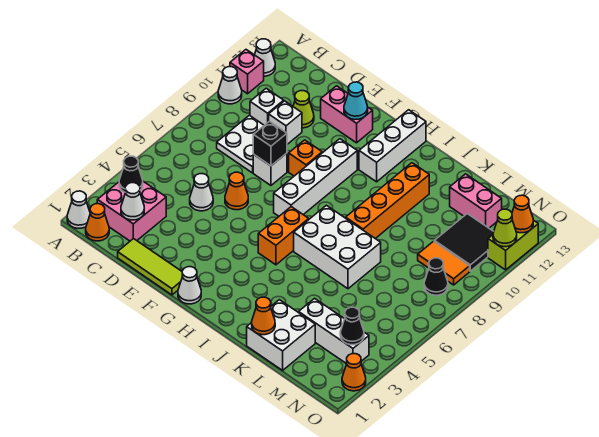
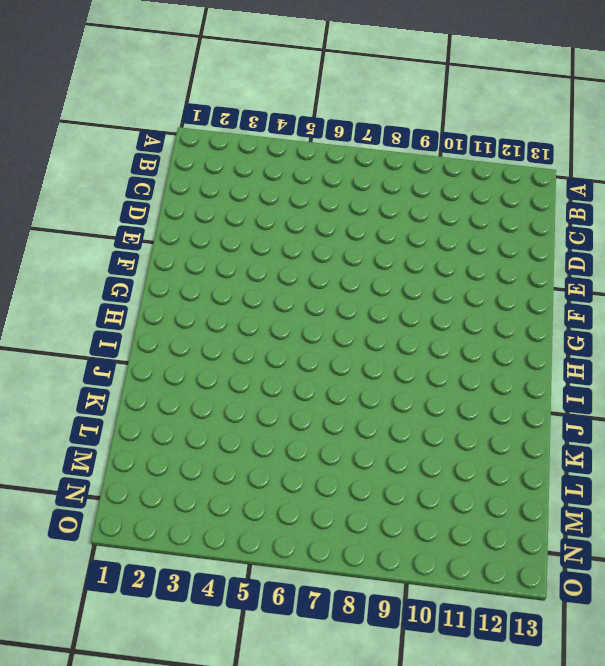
none -> white 1x1 cone [67,191,90,228]
none -> white 1x1 cone [218,67,242,104]
none -> pink 1x1 brick [230,50,264,94]
none -> white 1x1 cone [255,39,275,76]

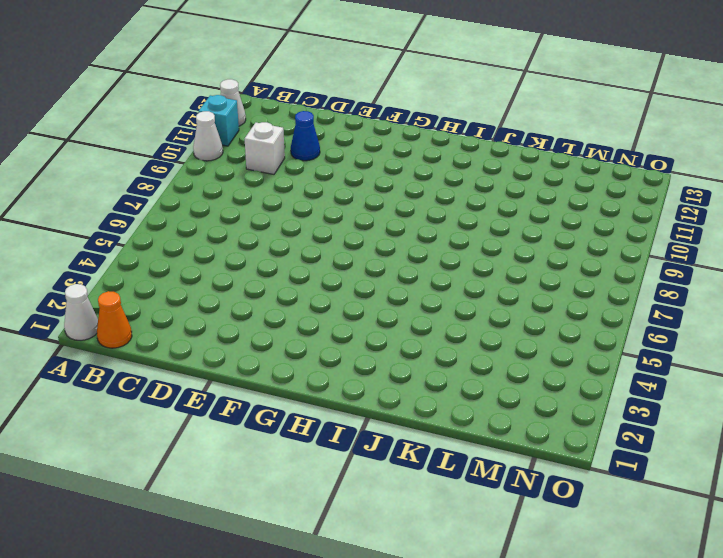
cyan 1x1 brick [199,95,239,146] -> pink 1x1 brick [230,50,264,94]
blue 1x1 cone [291,111,320,161] -> lime 1x1 cone [293,91,314,128]
none -> pink 2x2 brick [97,181,166,241]
none -> white 2x2 plate [217,115,264,173]
none -> lime 1x3 tile [118,239,182,295]
none -> white 1x1 cone [190,174,213,211]

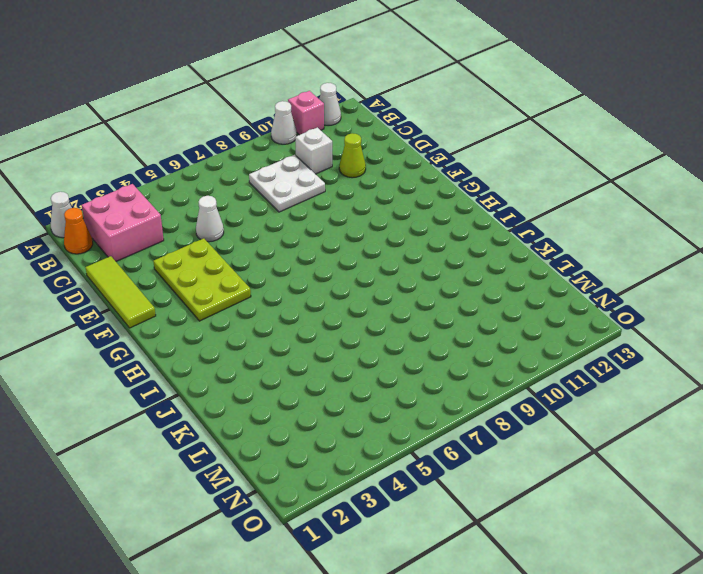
lime 2x3 plate [153,238,251,321] -> none
none -> white 1x1 brick [269,101,302,144]
none -> orange 1x1 cone [225,172,248,210]
none -> white 1x1 brick [253,153,287,185]
none -> pink 1x2 brick [321,86,373,143]

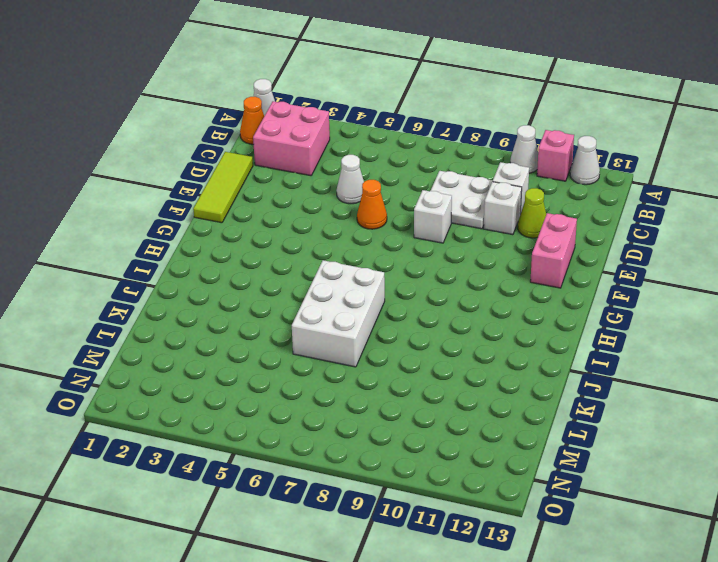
none -> orange 1x1 brick [289,140,322,176]
none -> white 1x1 cone [178,267,201,304]
none -> white 1x4 brick [274,139,357,216]
none -> orange 1x2 brick [258,207,309,265]

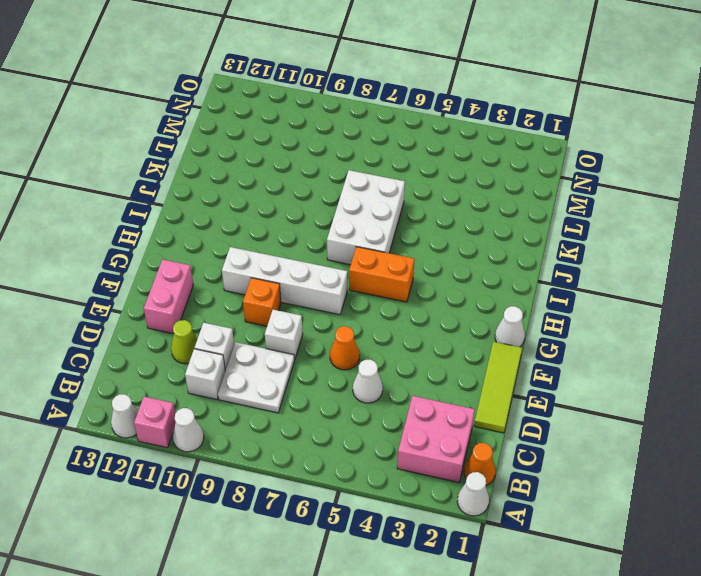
none -> white 1x3 brick [359,110,426,182]
none -> orange 1x4 brick [346,163,429,239]
none -> white 2x2 brick [247,300,315,370]
none -> white 1x3 brick [299,298,369,364]

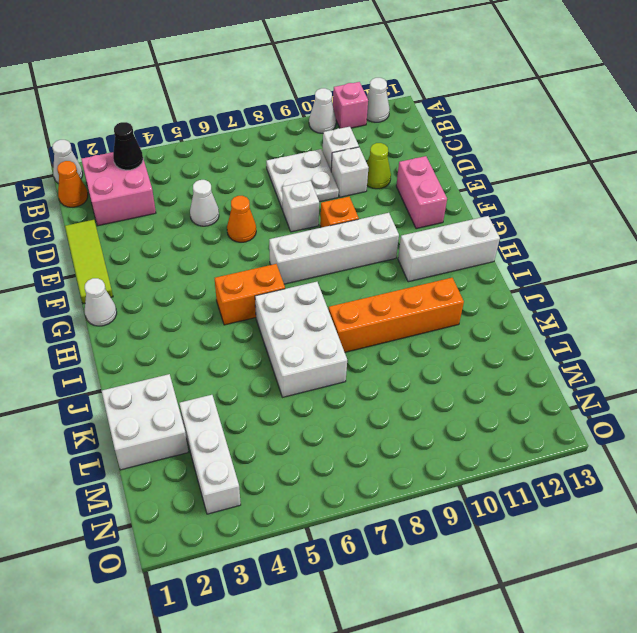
none -> pink 1x2 brick [450,174,502,228]
none -> orange 1x2 tile [418,241,470,285]
none -> black 2x2 tile [434,214,494,271]
none -> black 1x1 cone [424,258,448,295]

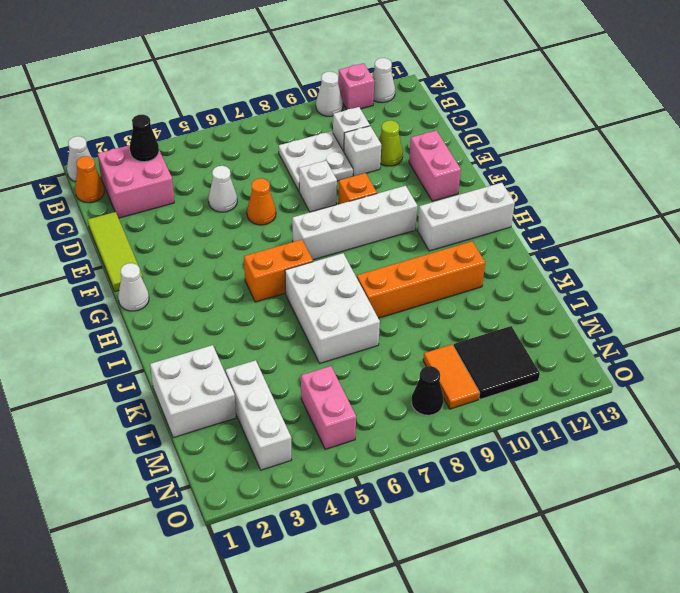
pink 1x2 brick [301,366,356,449] -> pink 1x2 brick moved to [450,174,502,228]
none -> orange 1x1 cone [342,354,366,391]
none -> lime 1x2 brick [488,220,538,270]
none -> white 1x1 cone [121,183,144,220]
none -> black 1x1 brick [253,121,287,166]

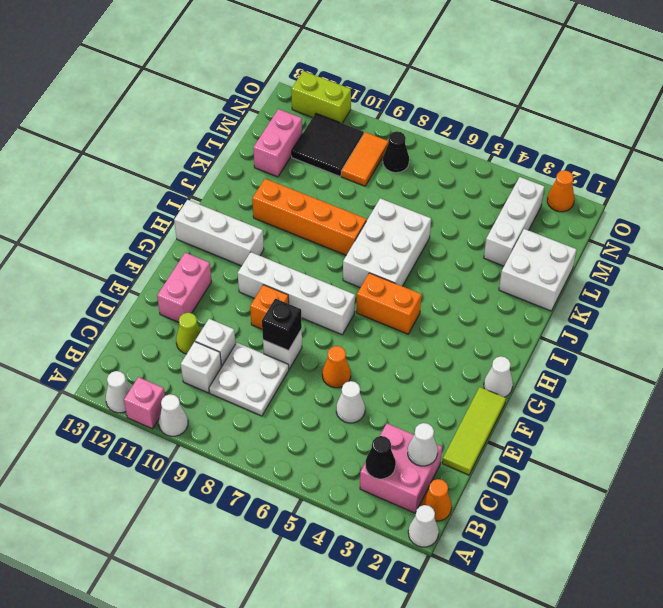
none -> cyan 1x1 cone [344,82,368,120]
none -> orange 1x1 cone [252,297,275,335]
none -> black 1x1 cone [340,307,364,345]
none -> lime 1x1 cone [493,209,517,247]

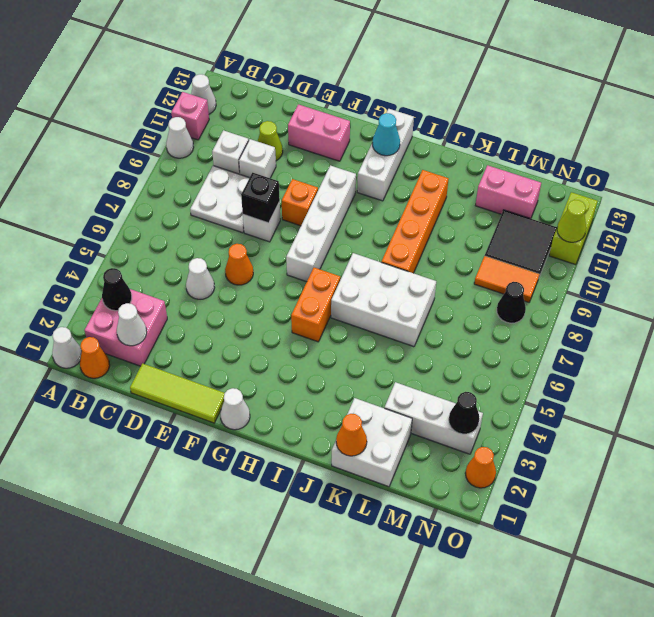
cyan 1x1 cone [372,113,400,156] -> cyan 1x1 cone moved to [344,82,368,120]
none -> orange 1x1 cone [512,195,533,233]

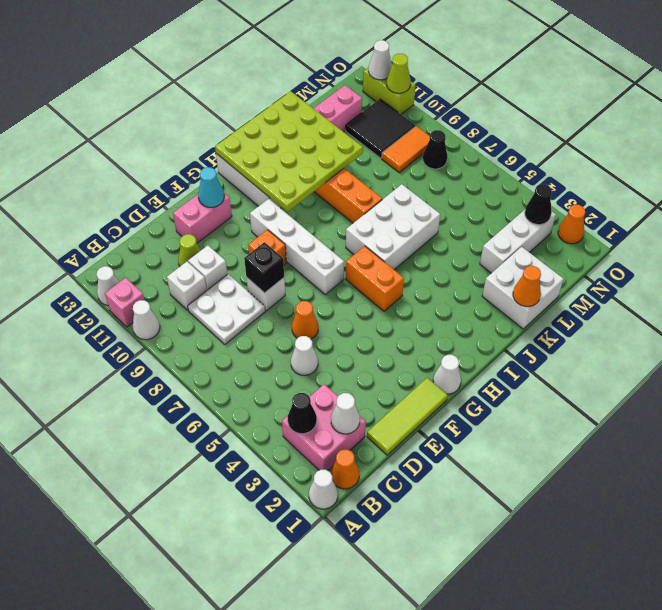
lime 4x4 plate [215,91,363,212] -> none
white 1x1 cone [369,40,392,80] -> orange 1x1 cone [512,195,533,233]

